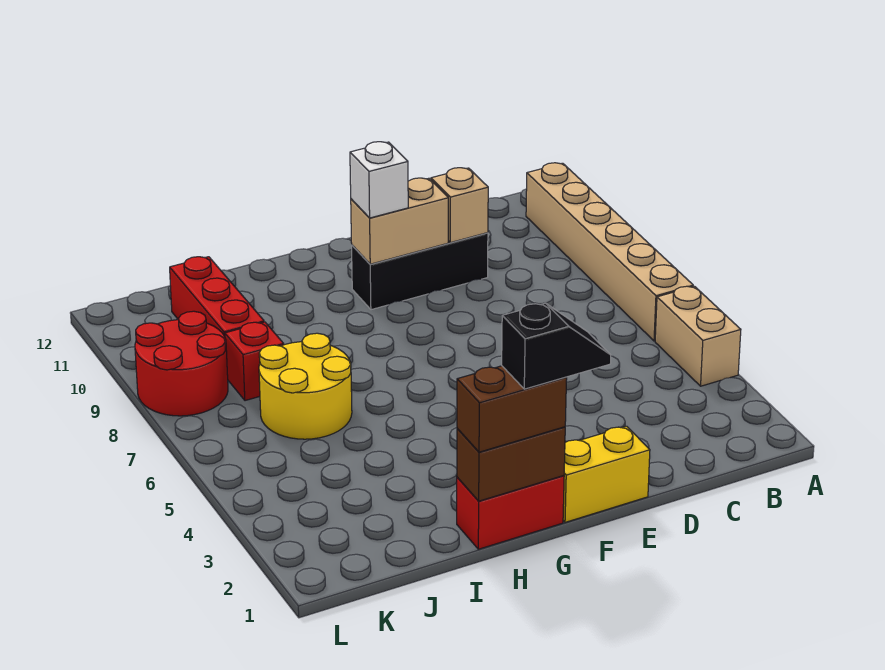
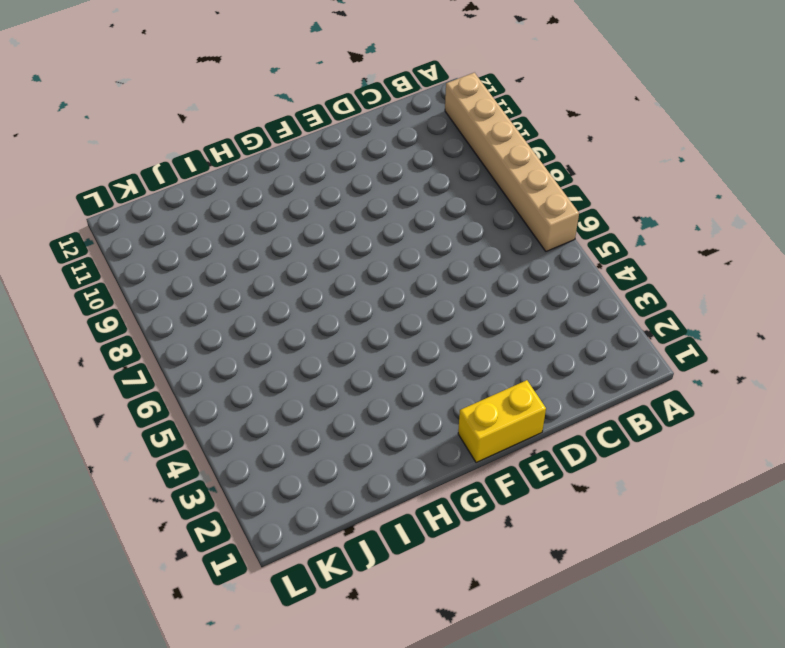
none -> tan 1x2 brick [655,286,741,386]
none -> black 1x3 brick [352,233,488,310]
none -> red 1x2 brick [457,476,564,549]

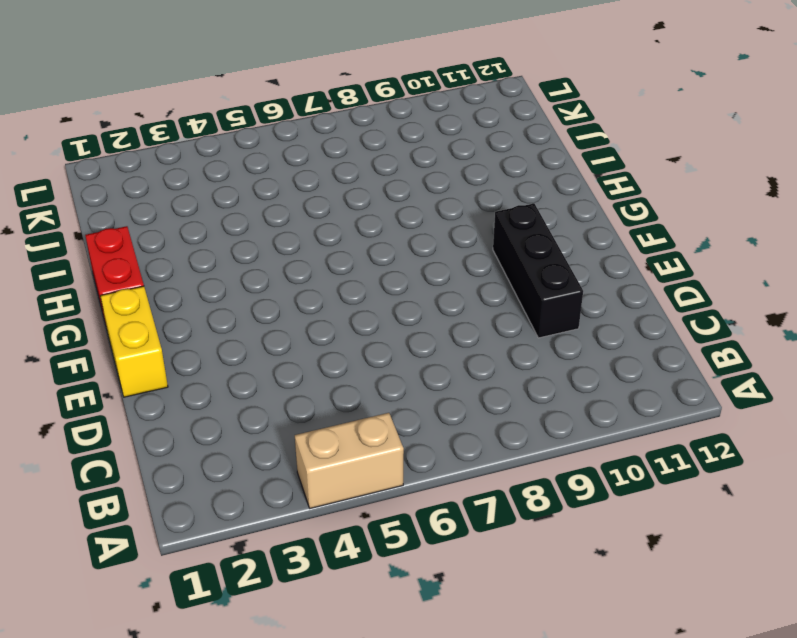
none -> tan 1x6 brick [526,163,693,341]
none -> yellow 2x2 round brick [259,333,352,439]
none -> red 1x1 brick [225,322,284,401]

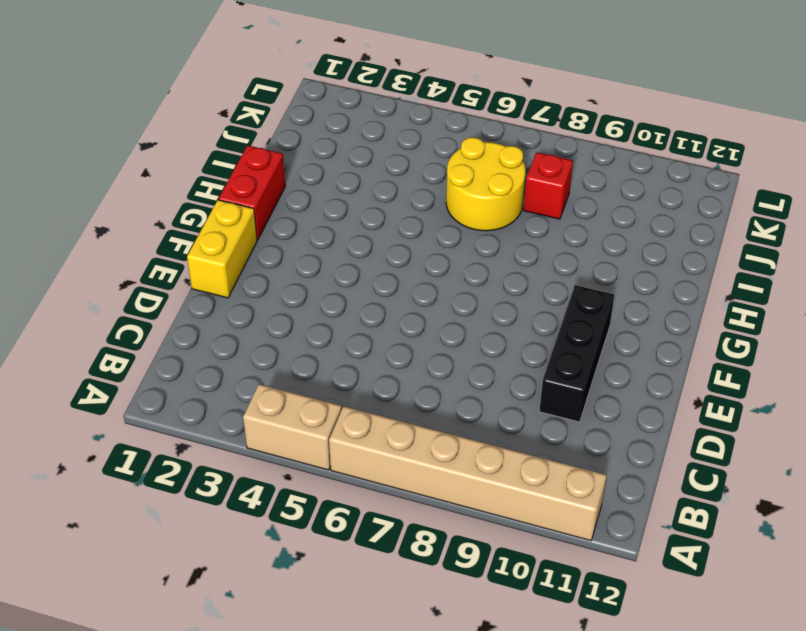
none -> red 1x3 brick [170,257,264,336]
none -> red 2x2 round brick [135,311,228,416]
none -> tan 1x1 brick [431,168,488,243]

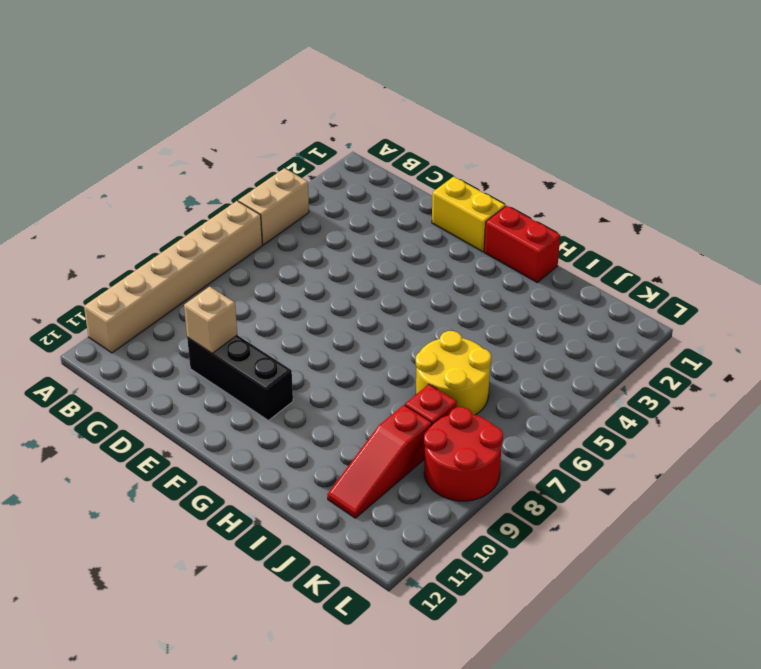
red 1x3 slope [327,405,432,518] -> red 1x3 brick [170,257,264,336]
none -> tan 1x2 brick [351,178,448,264]
none -> brown 1x2 brick [457,427,565,501]
none -> white 1x1 brick [350,142,408,218]

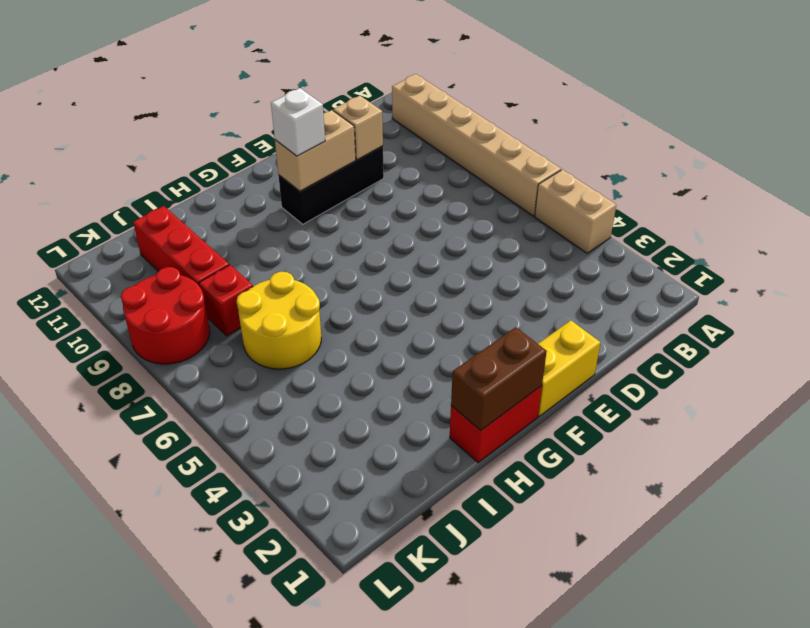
none -> brown 1x2 brick [457,366,567,452]
none -> black 1x2 slope [502,303,611,389]

